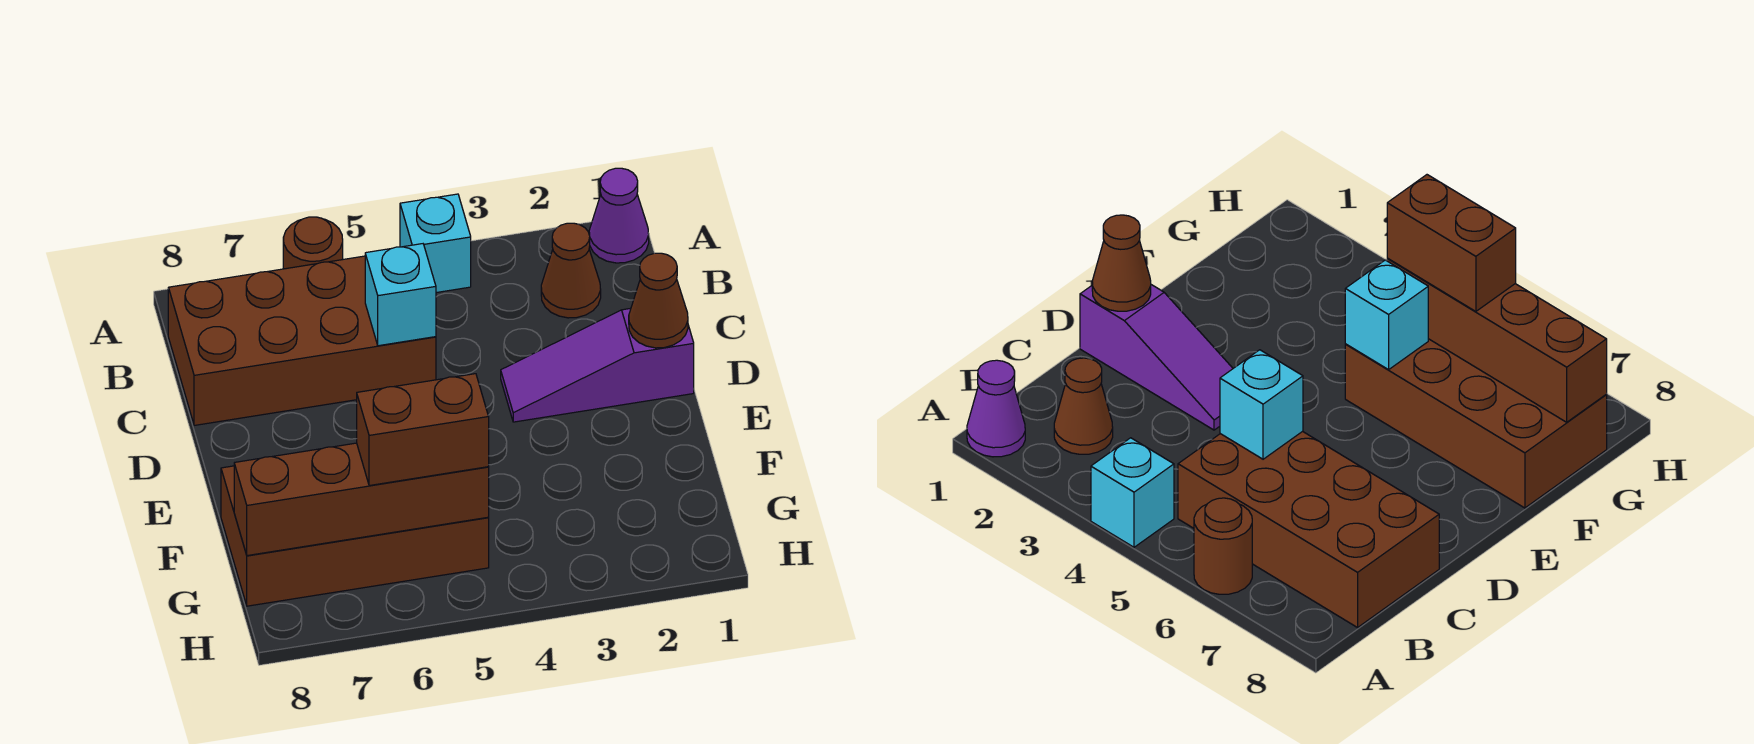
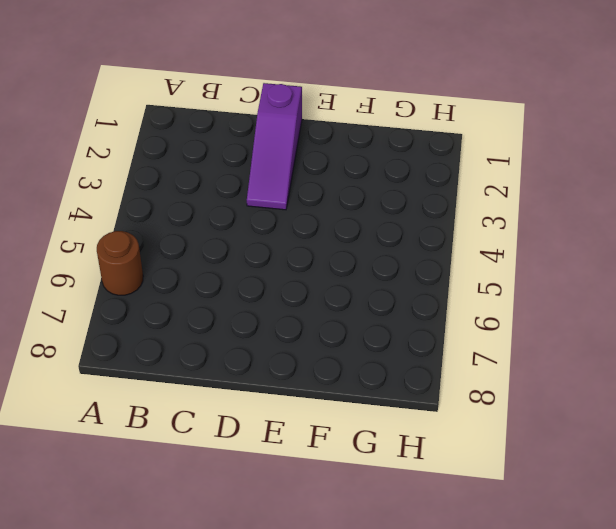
none -> purple 1x1 cone [589,168,649,263]
none -> cyan 1x1 brick [400,194,471,293]
none -> brown 1x1 cone [541,223,601,318]

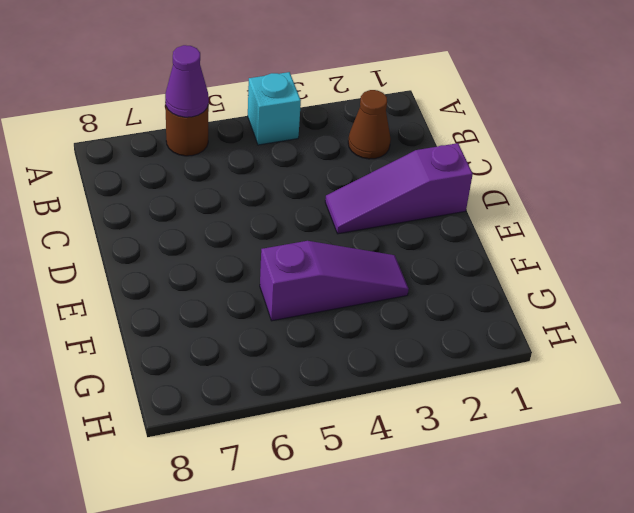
purple 1x1 cone [165,45,209,117] -> purple 1x1 cone moved to [589,168,649,263]
purple 1x3 slope [260,241,409,321] -> brown 2x4 brick [221,466,489,606]
none -> brown 2x4 brick [168,256,436,426]
none -> cyan 1x1 brick [365,244,436,346]
none -> brown 1x1 cone [629,253,688,348]

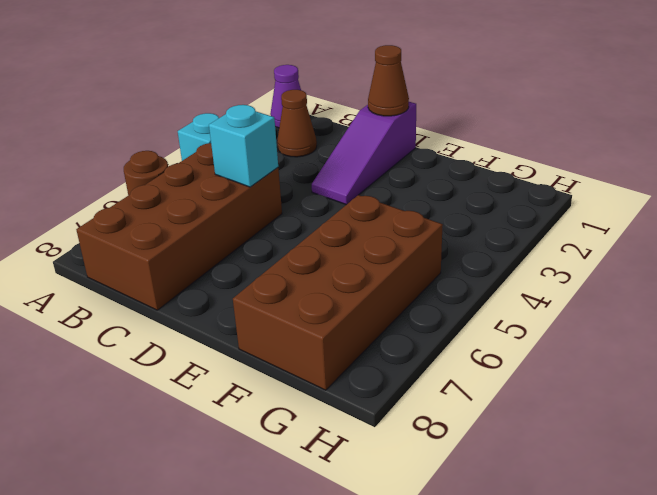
none -> cyan 1x1 brick [1345,260,1428,370]
none -> brown 1x4 brick [234,443,489,556]
none -> brown 1x2 brick [357,374,489,486]

